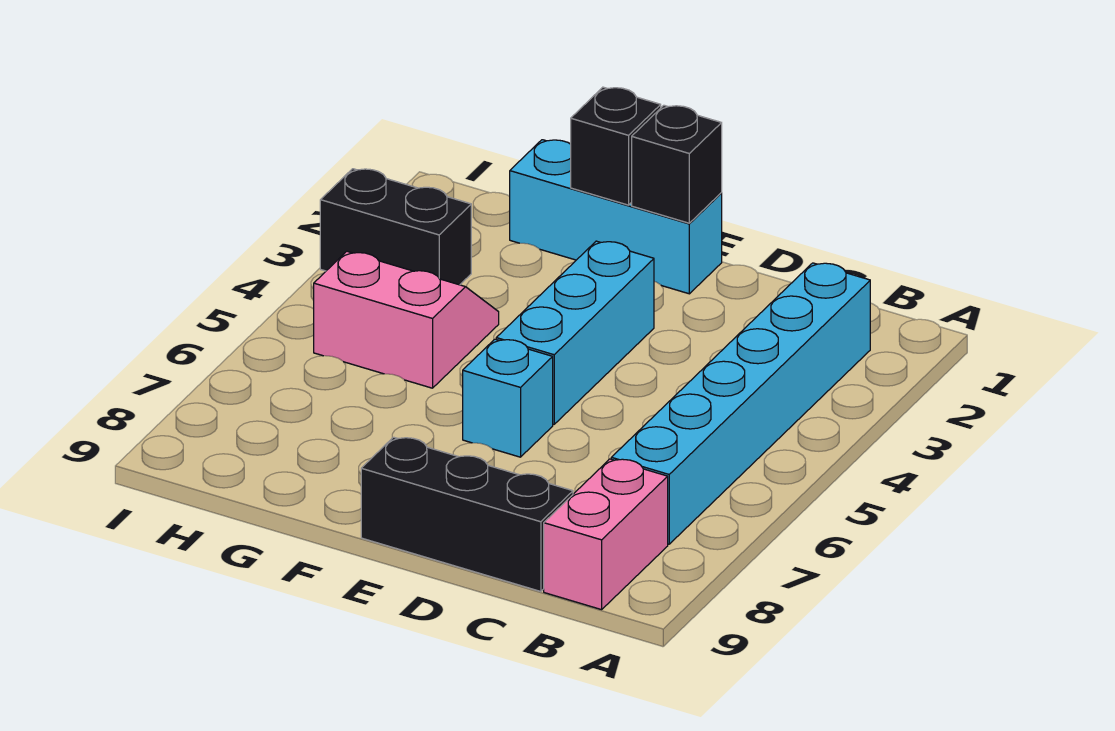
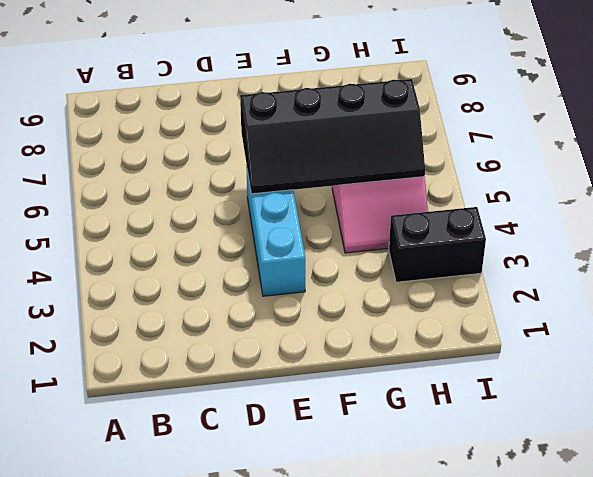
black 2x4 slope [240,79,425,194] -> none
none -> cyan 1x6 brick [611,263,870,544]
none -> pink 1x2 brick [544,459,668,610]

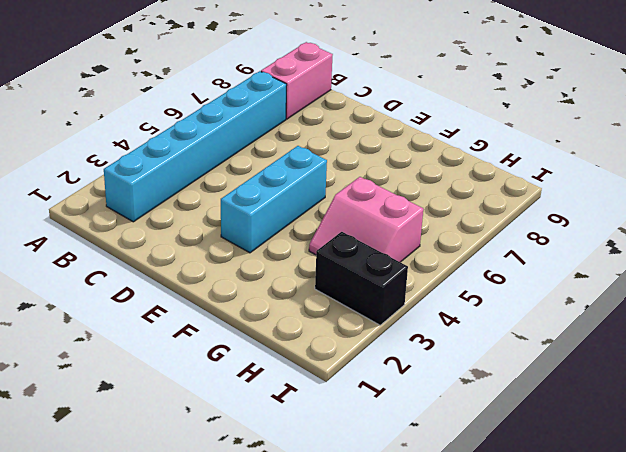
none -> black 1x3 brick [361,437,573,592]
none -> cyan 1x3 brick [510,140,722,294]

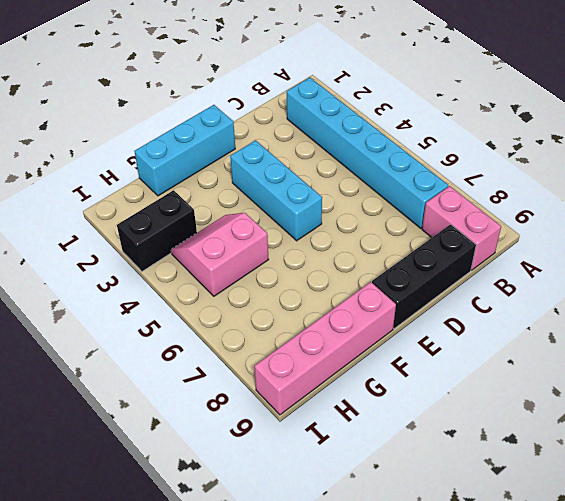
pink 1x4 brick [254,282,396,415] -> none
none -> cyan 1x1 brick [463,339,553,457]
none -> black 1x1 brick [632,105,722,223]

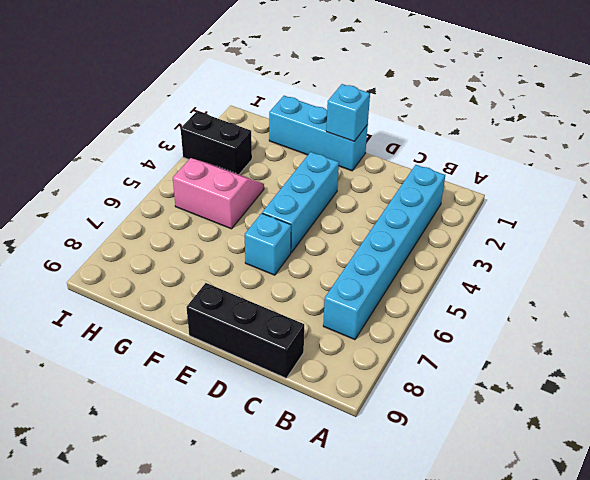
cyan 1x1 brick [326,84,370,141] -> black 1x1 brick [632,105,722,223]
none -> pink 1x2 brick [544,459,668,610]
none -> black 1x1 brick [571,87,661,205]

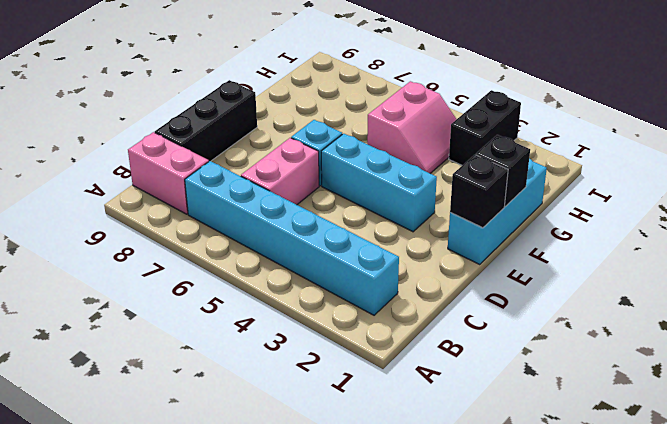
pink 1x2 brick [241,138,319,205] -> none

